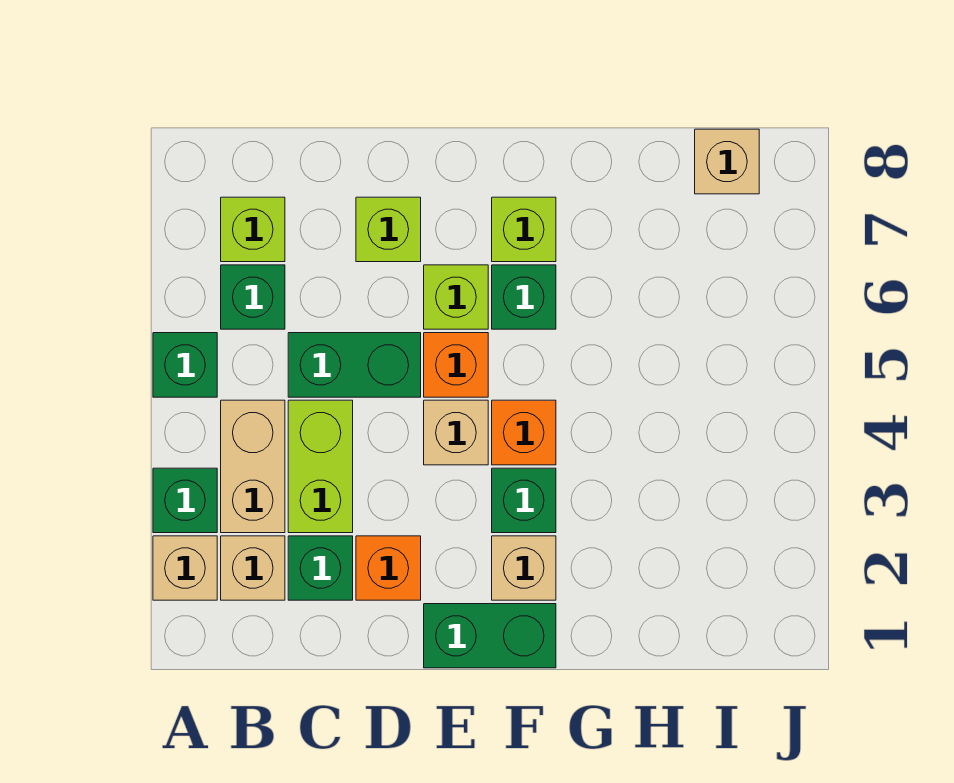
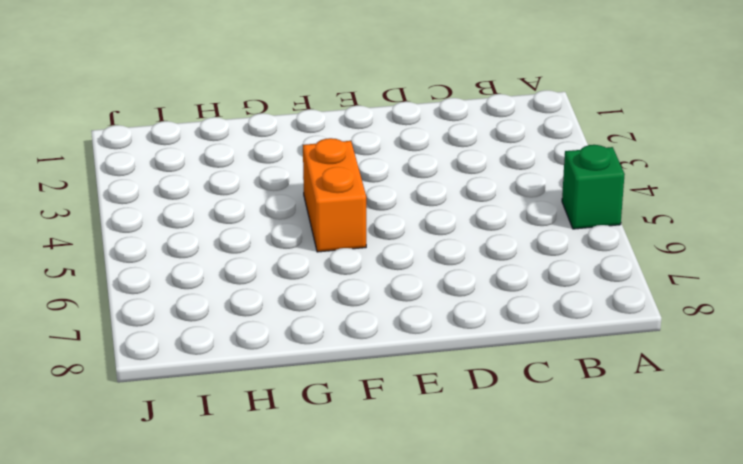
orange 1x2 brick [303,138,366,252] -> orange 1x1 brick [492,400,556,465]
none -> tan 1x1 brick [153,536,217,600]
none -> green 1x1 brick [153,468,217,533]
none -> tan 1x1 brick [221,536,285,600]

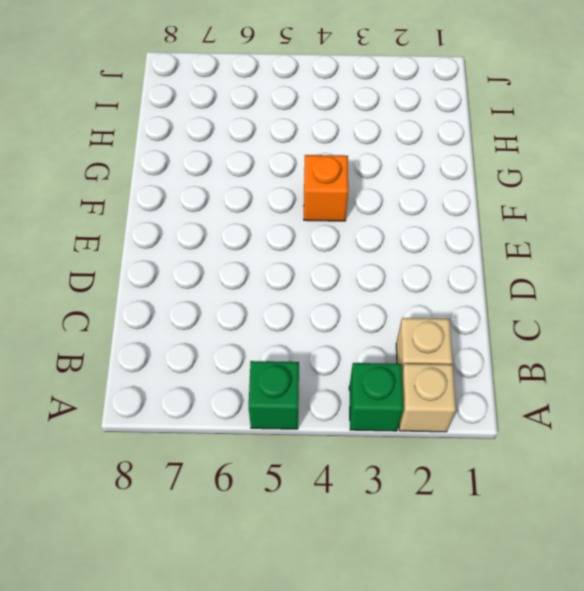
none -> tan 1x2 brick [221,400,285,533]
none -> green 1x1 brick [221,265,285,329]
none -> lime 1x1 brick [221,197,285,262]

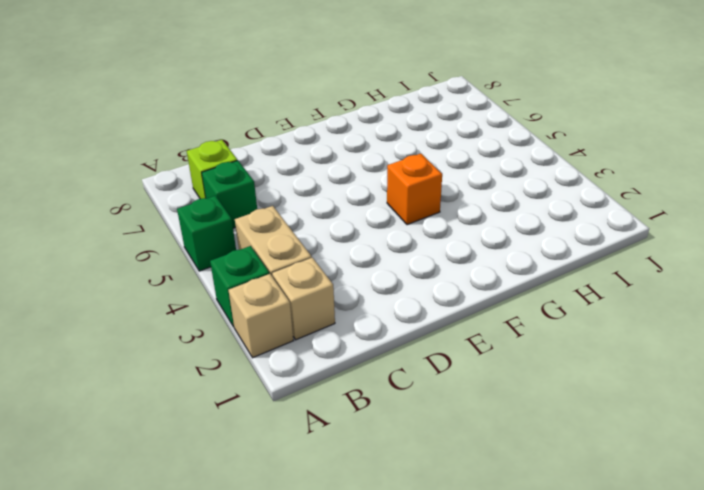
none -> green 1x1 brick [288,536,353,600]
none -> lime 1x2 brick [288,400,353,533]
none -> green 1x2 brick [288,333,421,397]

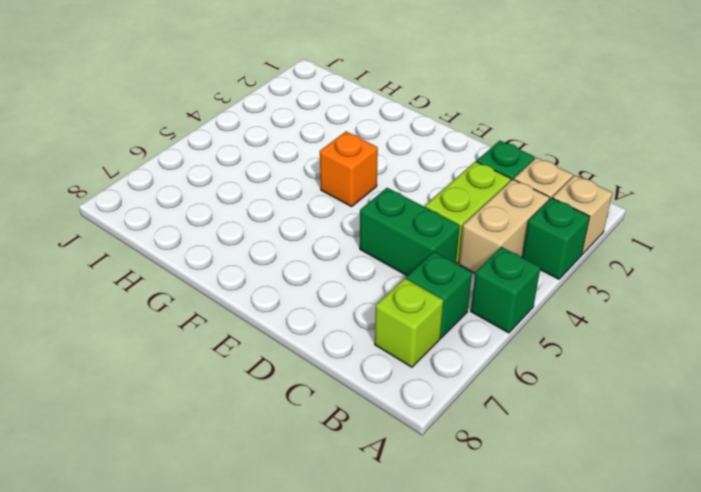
none -> orange 1x1 brick [356,536,421,600]
none -> lime 1x1 brick [356,197,421,262]
none -> green 1x2 brick [424,604,556,668]

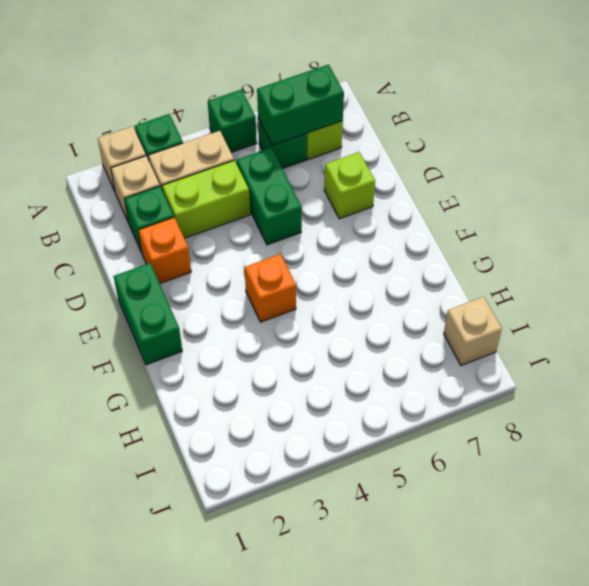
green 1x2 brick [257,65,344,145] -> none
none -> tan 1x1 brick [424,400,488,465]
none -> orange 1x1 brick [424,333,488,397]
none -> lime 1x1 brick [424,265,488,329]

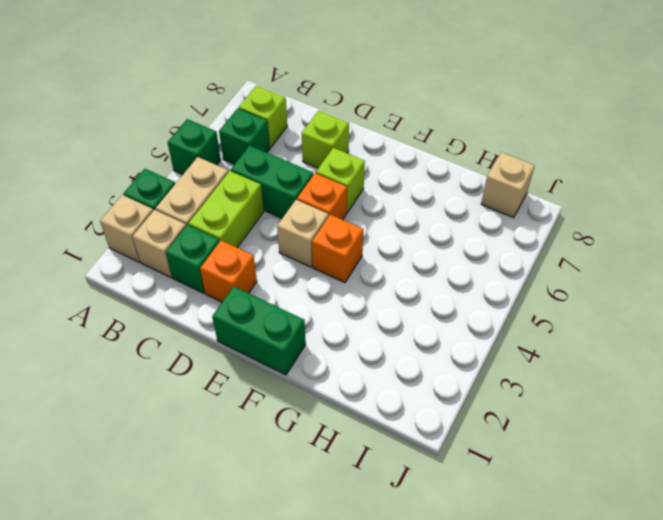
none -> tan 1x1 brick [492,536,556,600]
none -> green 1x1 brick [492,468,556,533]
none -> green 1x1 brick [492,265,556,329]

